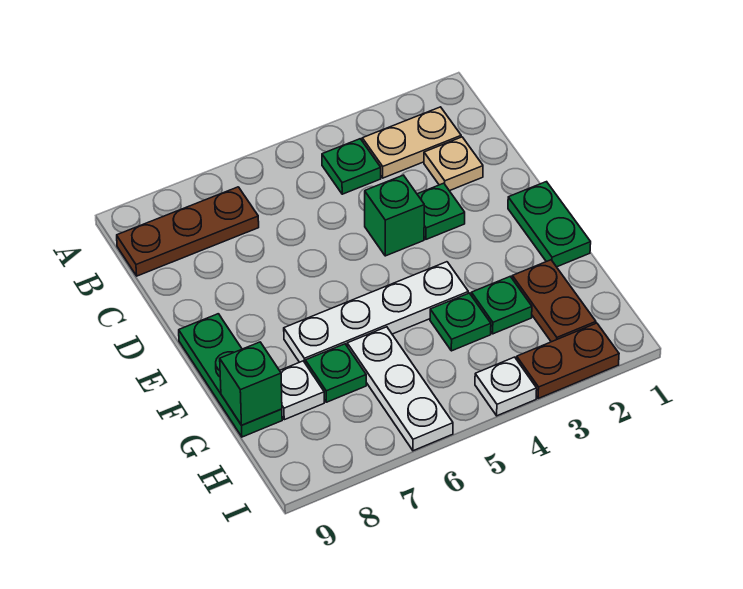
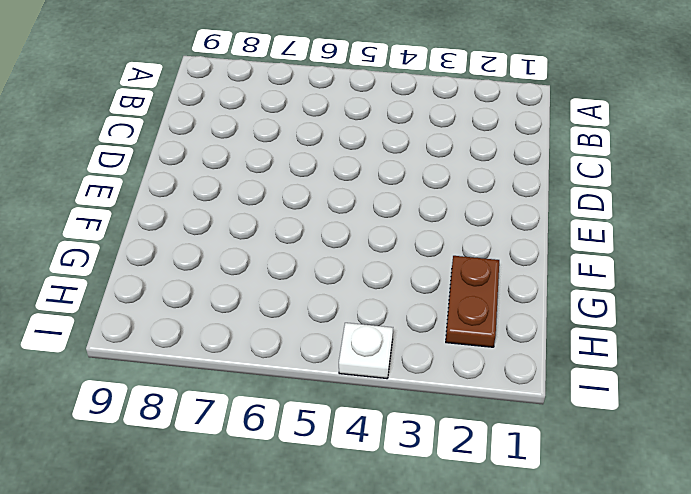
none -> tan 1x2 plate [362,107,461,178]
none -> green 1x1 plate [322,139,381,194]
none -> brown 1x3 plate [117,187,259,276]

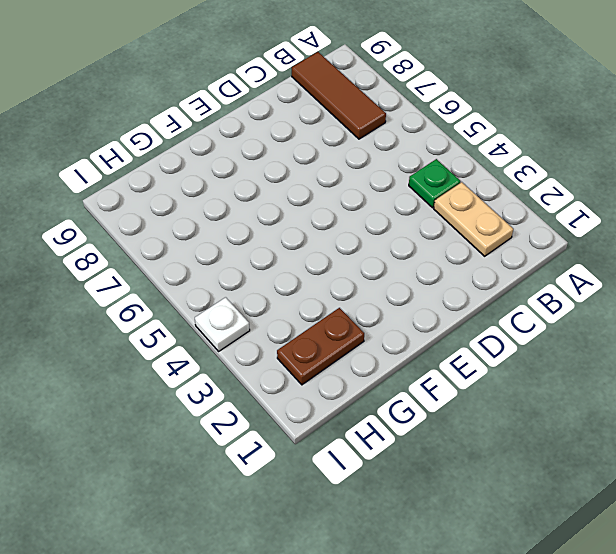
brown 1x3 tile [292,52,386,139] -> brown 1x3 plate [117,187,259,276]
none -> tan 1x1 plate [424,137,483,191]
none -> green 1x1 plate [417,183,465,239]
none -> green 1x1 brick [365,175,424,256]

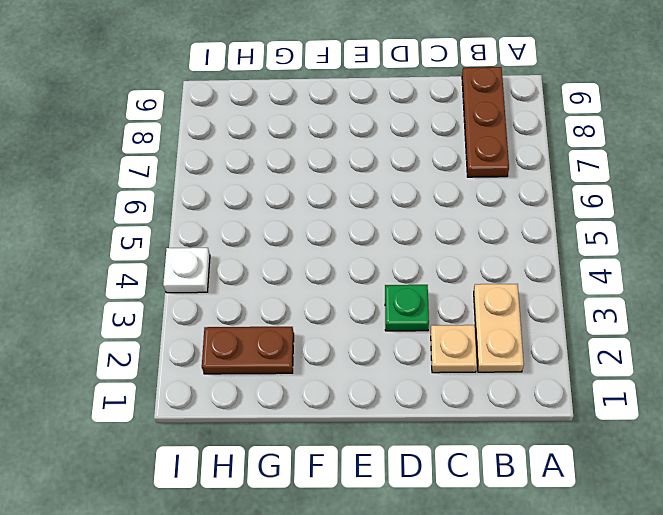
none -> green 1x1 plate [322,139,381,194]
none -> green 1x1 brick [365,175,424,256]
none -> green 1x2 plate [508,182,591,267]

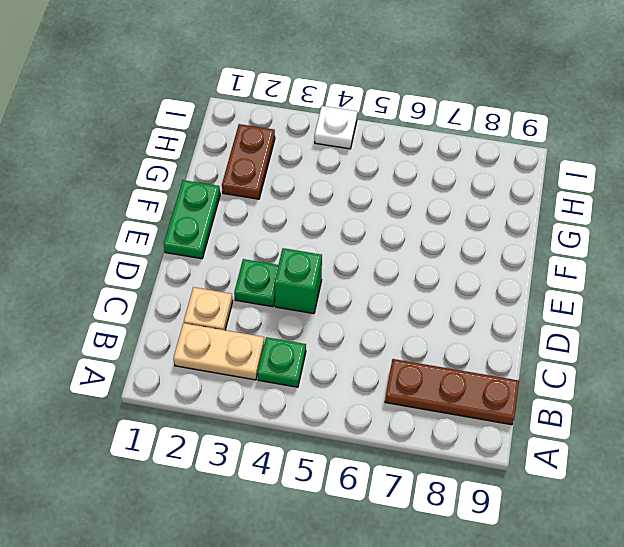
none -> green 1x3 plate [179,314,282,437]
none -> white 1x4 plate [284,262,468,362]
none -> green 1x1 plate [471,276,532,334]

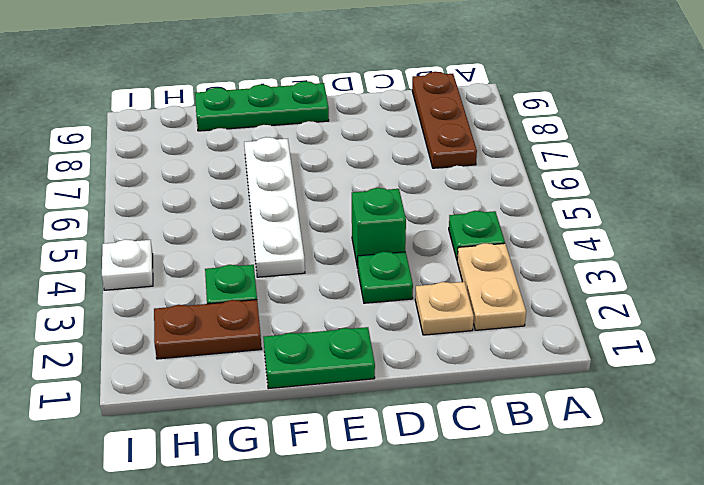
none -> green 1x1 plate [430,293,491,351]
none -> white 1x3 plate [347,327,453,451]
none -> green 1x1 plate [305,344,366,402]

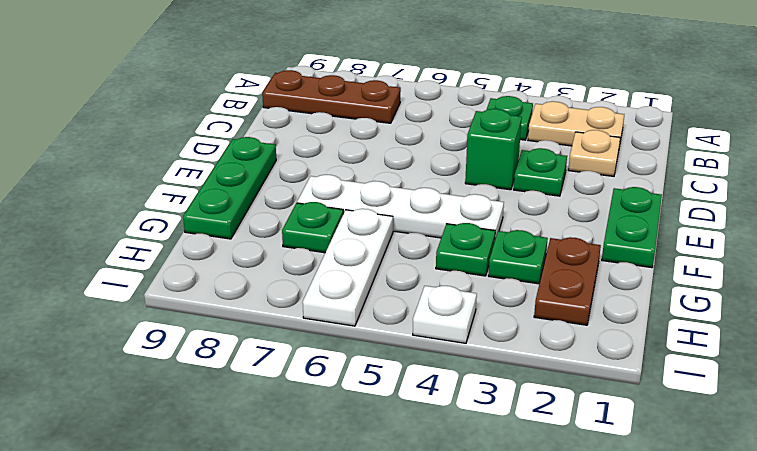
none -> white 1x1 plate [280,361,324,420]
none -> brown 1x2 plate [517,323,619,399]
none -> green 1x1 brick [220,342,282,425]

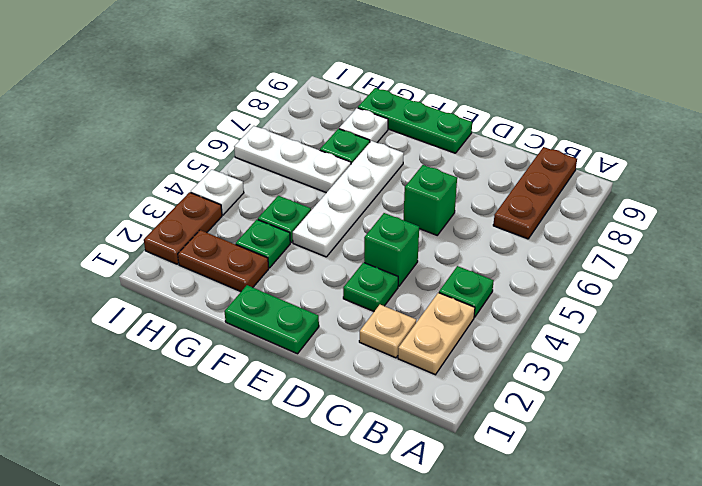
green 1x1 brick [403,165,457,235] -> green 1x1 brick moved to [220,342,282,425]

